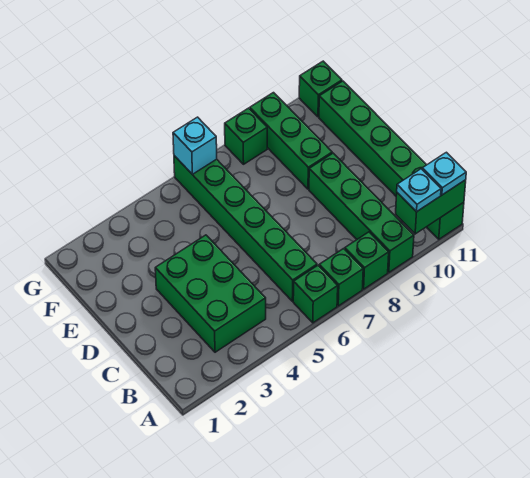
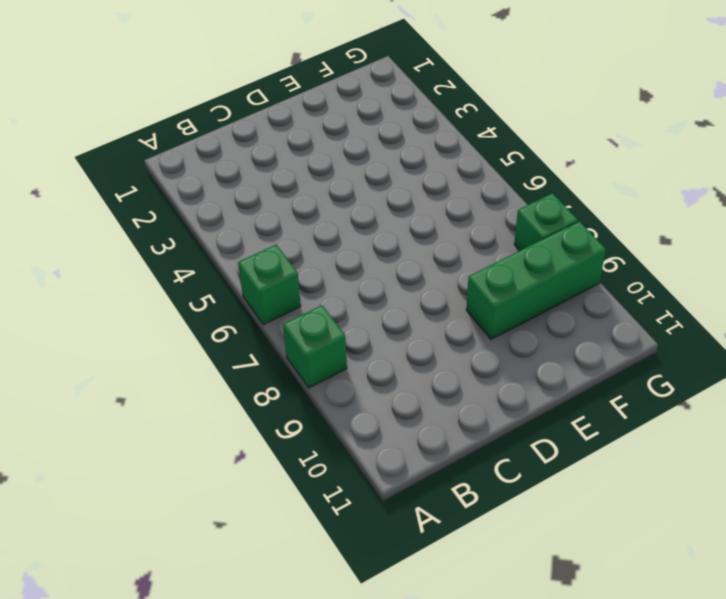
none -> green 1x1 brick [319,249,363,306]
none -> green 1x4 brick [309,153,414,272]
none -> green 1x6 brick [319,81,464,239]

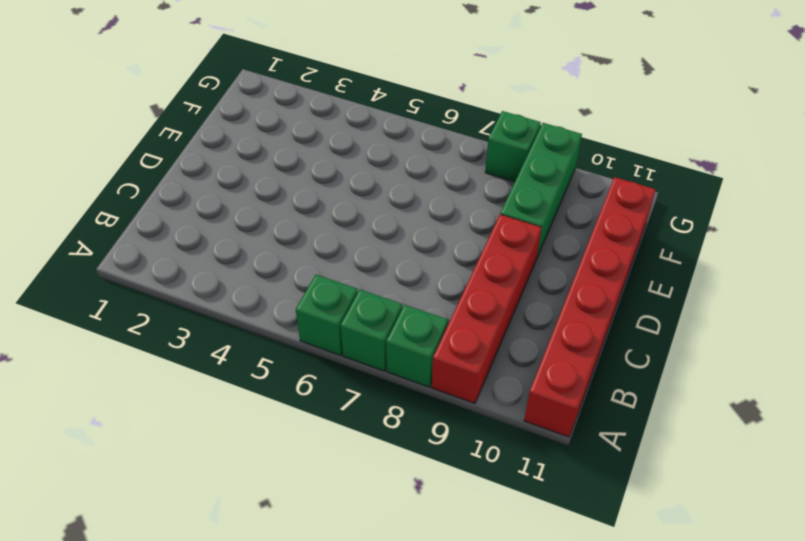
red 1x4 brick [432,215,541,403] -> green 1x4 brick [309,153,414,272]
red 1x6 brick [524,177,656,437] -> green 1x6 brick [319,81,464,239]
none -> green 2x3 brick [155,235,266,352]
none -> green 1x6 brick [174,156,317,301]
none -> green 1x1 brick [299,61,342,117]

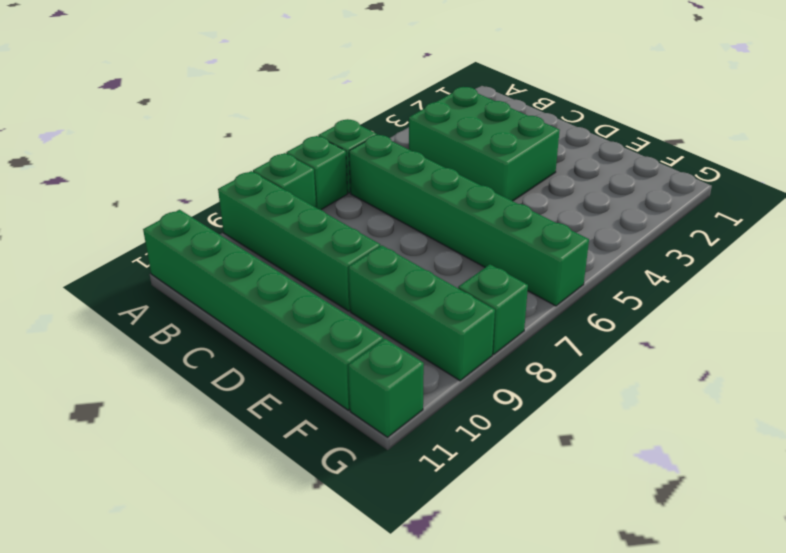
none -> green 1x2 brick [396,180,466,234]
none -> cyan 1x1 brick [173,117,217,175]
none -> cyan 1x1 plate [397,169,441,212]

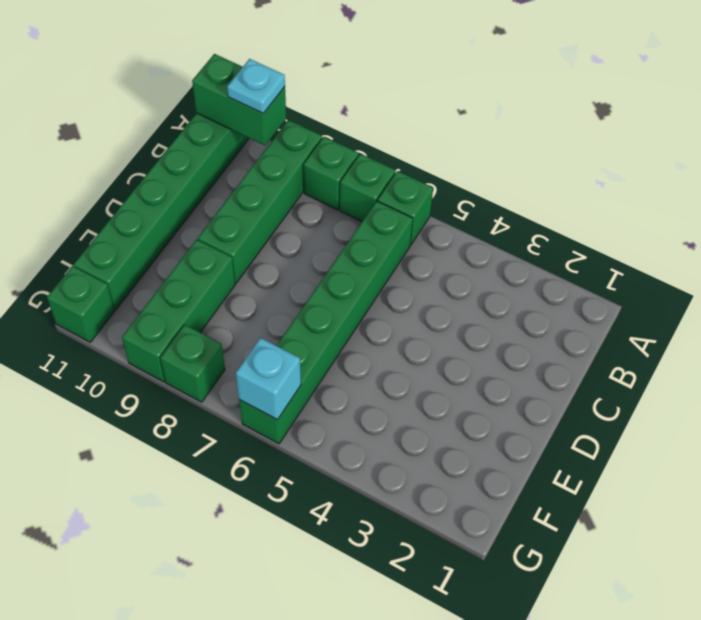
none -> green 2x3 brick [155,235,266,352]
none -> cyan 1x1 plate [422,152,466,195]

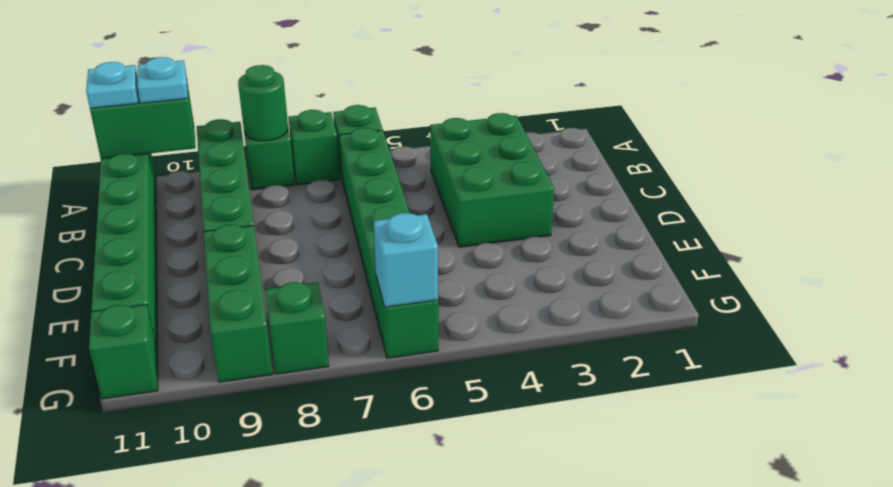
green 1x1 round brick [238,65,288,141] -> none

